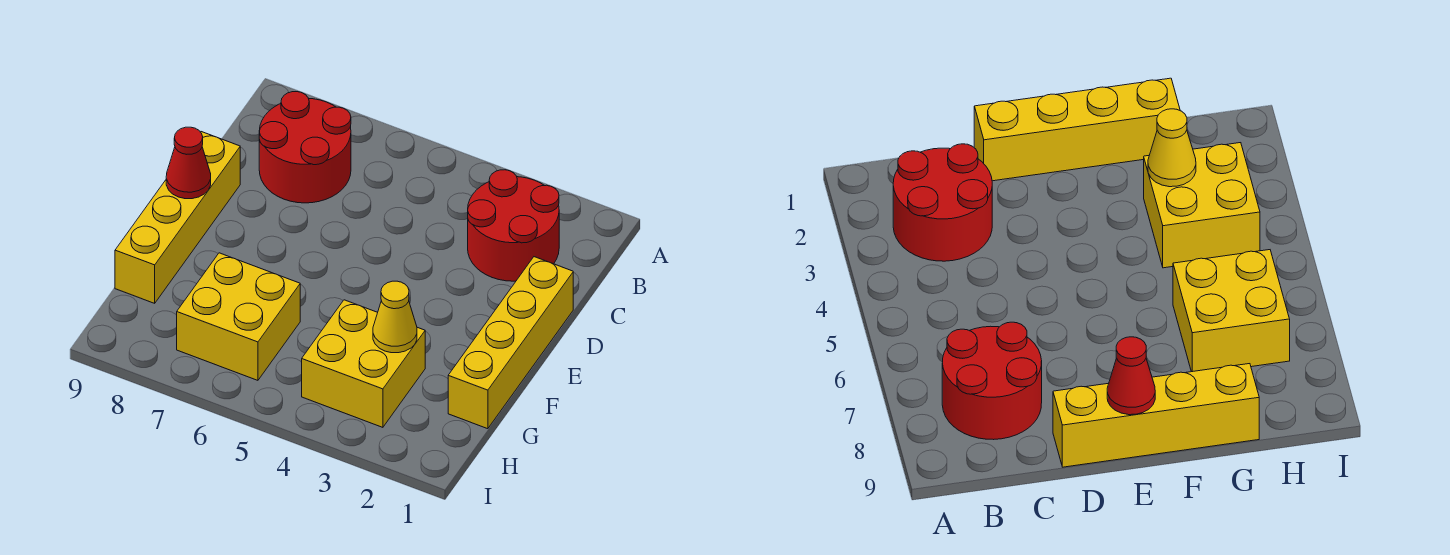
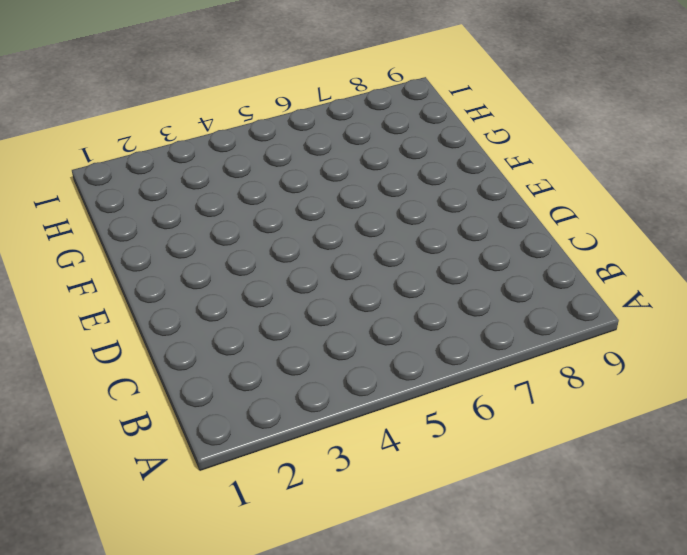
none -> red 2x2 round brick [468,170,559,281]
none -> red 2x2 round brick [259,92,351,203]

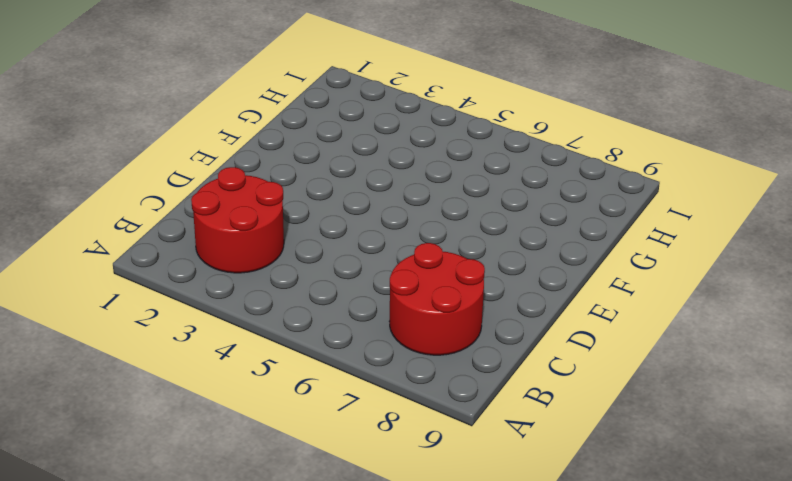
none -> yellow 1x4 brick [448,257,573,429]
none -> yellow 1x4 brick [115,132,240,303]

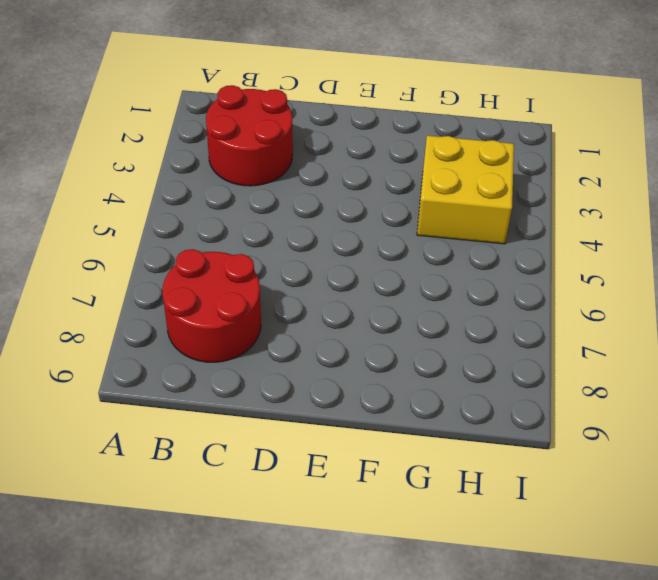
none -> yellow 1x4 brick [448,257,573,429]
none -> yellow 1x4 brick [115,132,240,303]

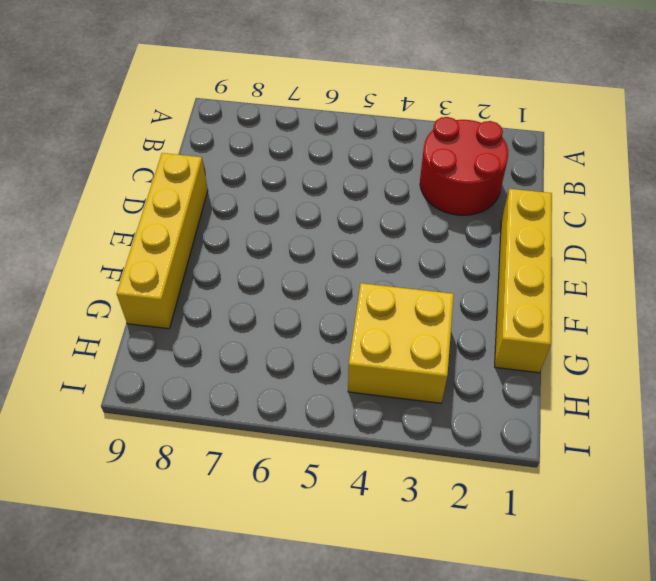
none -> red 2x2 round brick [259,92,351,203]
none -> yellow 2x2 brick [177,253,300,380]

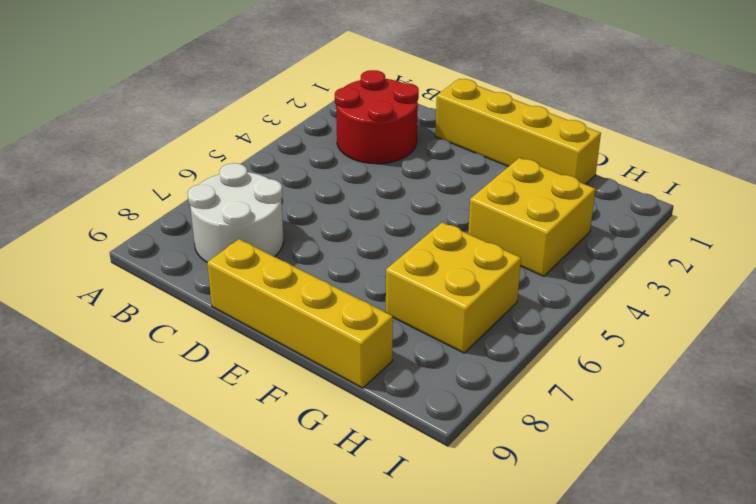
white 2x2 round brick [188,163,283,262] -> red 2x2 round brick [259,92,351,203]
none -> red 1x1 cone [166,127,211,199]
none -> yellow 1x1 cone [373,281,417,353]

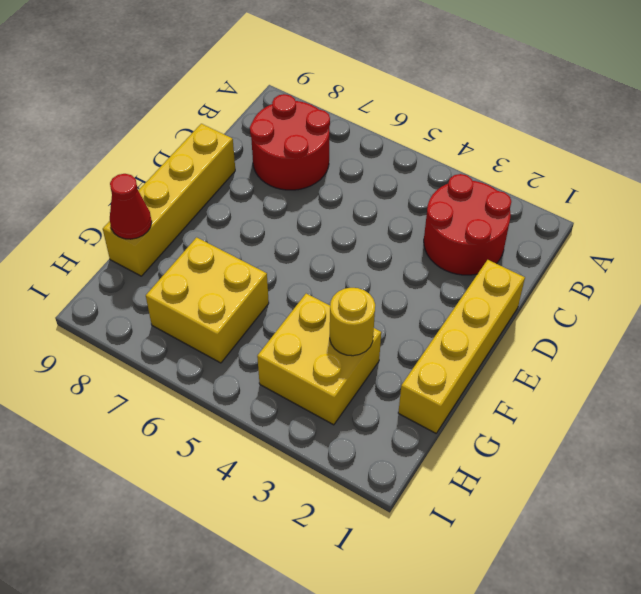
yellow 1x1 round brick [330,288,375,356] -> yellow 1x1 cone [373,281,417,353]
red 1x1 cone [110,174,152,239] -> red 1x1 cone moved to [166,127,211,199]

